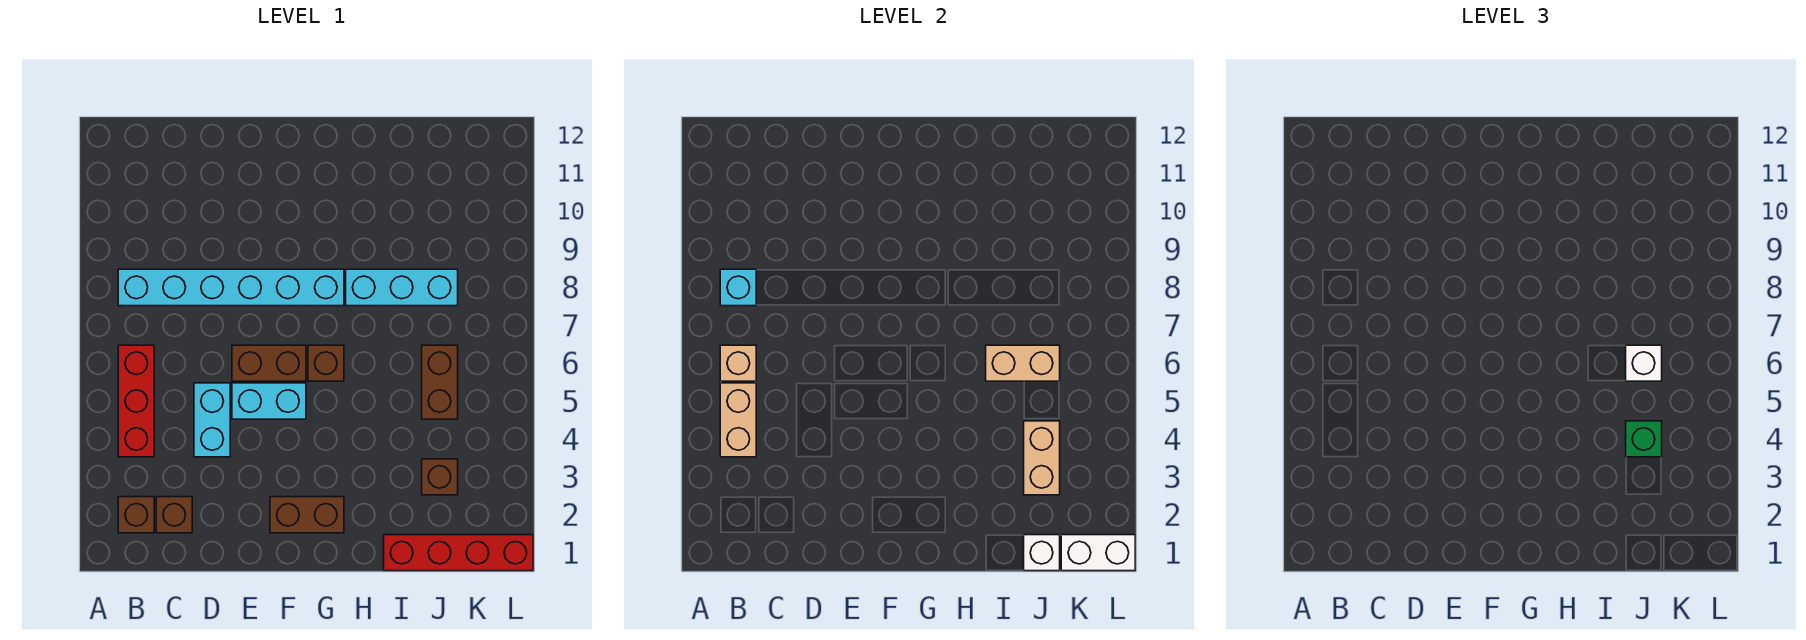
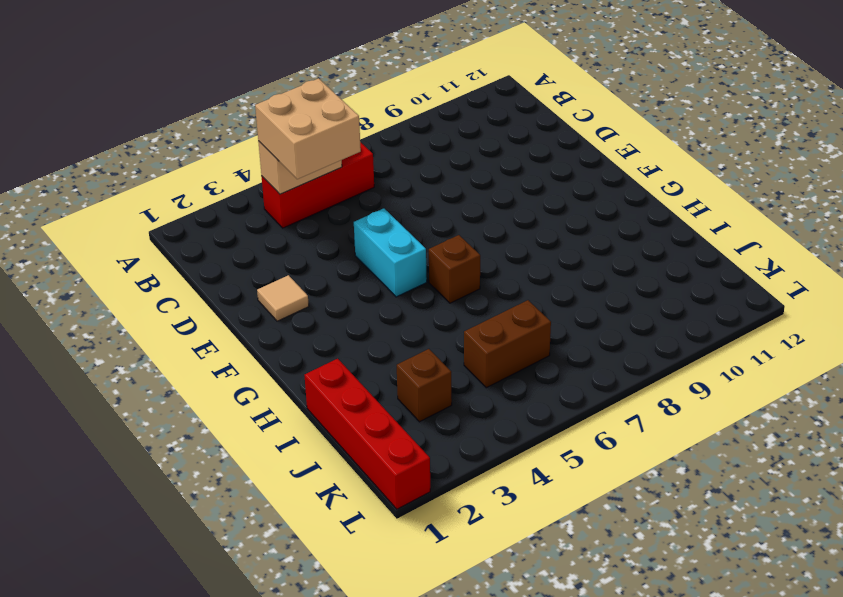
tan 2x2 brick [255,78,361,179] -> none
tan 1x1 tile [257,275,309,321] -> none
none -> brown 1x1 brick [118,497,154,533]
none -> cyan 1x6 brick [118,269,344,306]
none -> brown 1x1 brick [156,497,192,533]

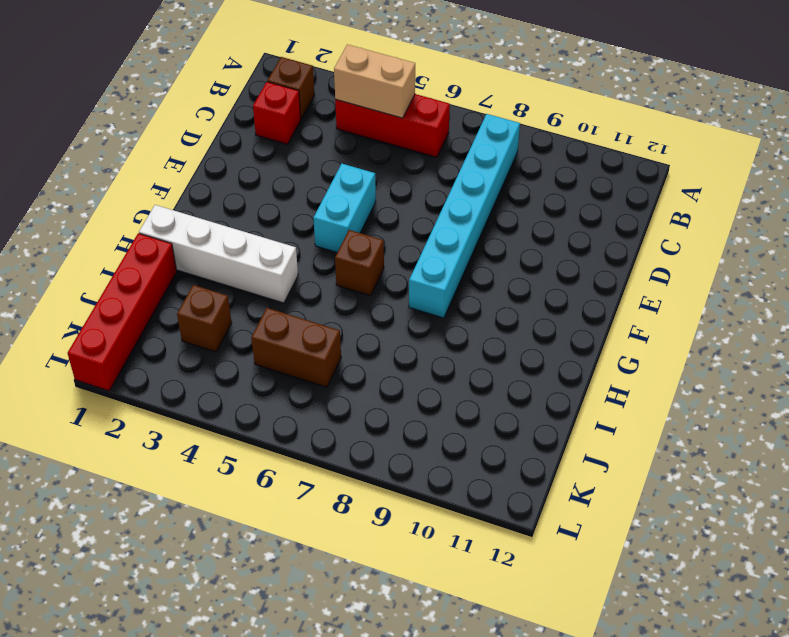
red 1x1 brick [253,82,301,144] -> brown 1x1 brick [156,497,192,533]
white 1x4 brick [139,205,298,303] -> none
none -> cyan 1x2 brick [194,383,230,457]
none -> brown 1x2 brick [232,345,306,381]
none -> brown 1x2 brick [270,497,344,533]

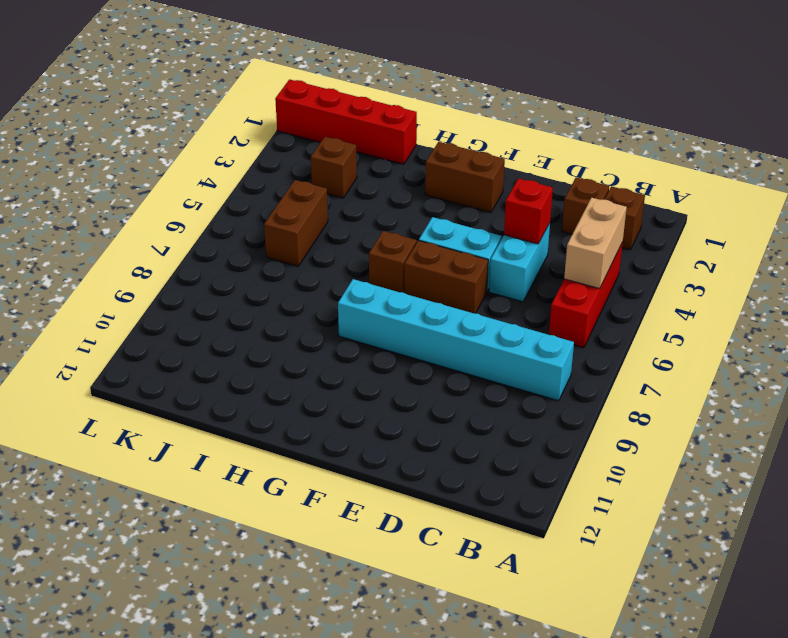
red 1x1 brick [504,178,553,244] -> none
none -> cyan 1x3 brick [346,269,458,306]
none -> tan 1x1 brick [720,345,756,381]
none -> cyan 1x1 brick [720,269,756,306]

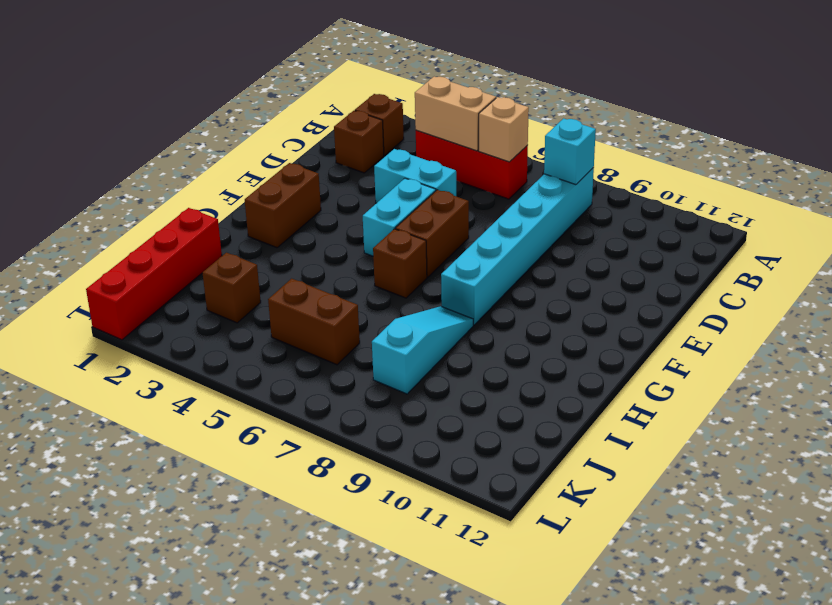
cyan 1x3 slope [372,306,473,394] -> cyan 1x3 brick [346,269,458,306]
none -> tan 1x2 brick [986,345,1060,381]
none -> white 1x1 brick [1024,535,1060,571]
none -> tan 1x2 brick [1024,421,1060,495]

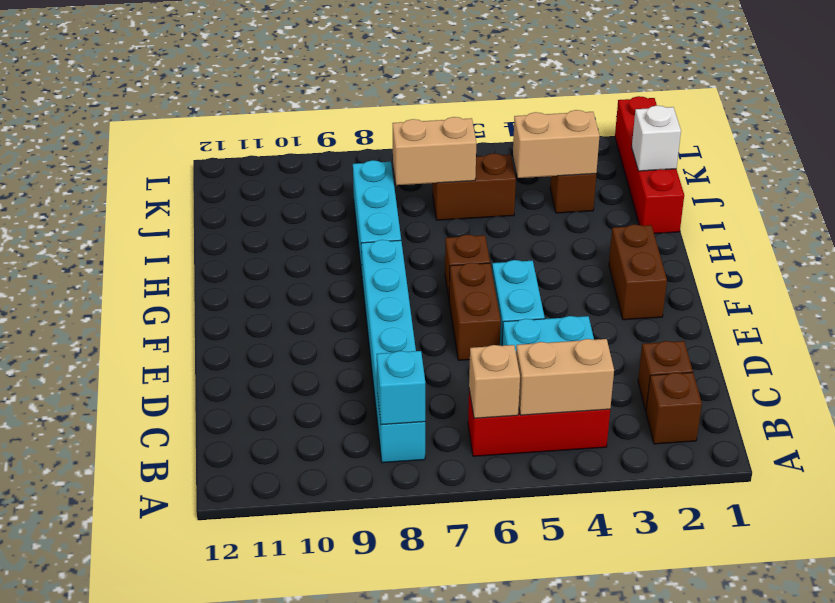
tan 1x2 brick [393,117,476,185] -> tan 1x2 brick turned to [986,345,1060,381]
none -> white 1x2 brick [1061,535,1135,571]
none -> green 1x1 brick [1626,421,1662,457]
none -> white 1x1 brick [1626,345,1662,381]

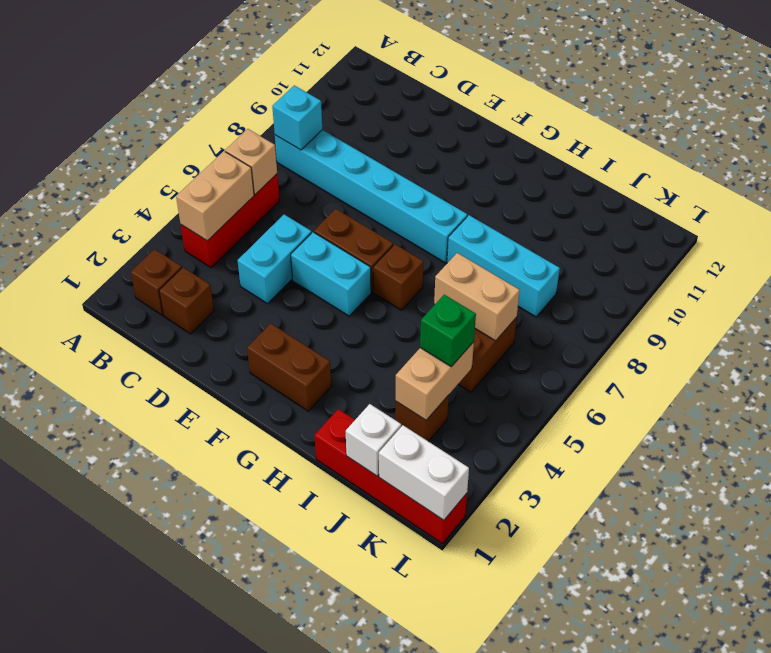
none -> white 1x1 brick [1626,345,1662,381]

